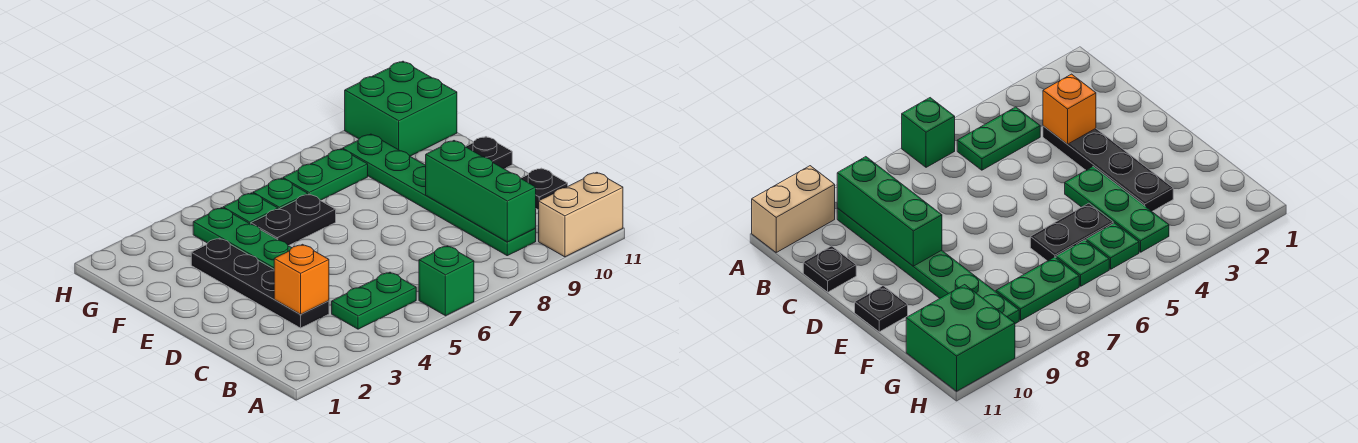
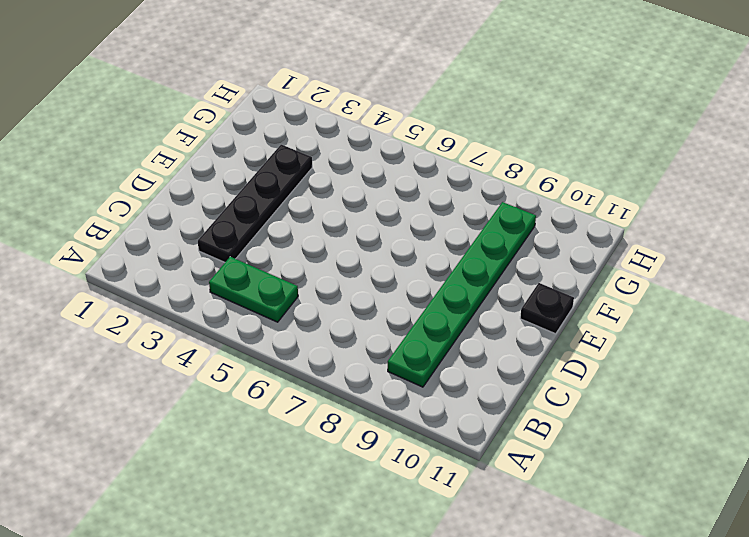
none -> green 1x1 brick [419,246,474,316]
none -> tan 1x2 brick [539,172,623,257]
none -> black 1x1 plate [521,168,568,210]

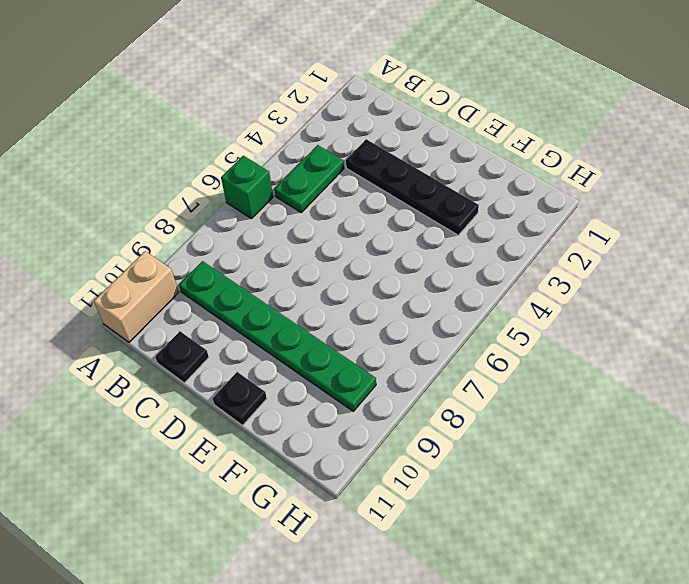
none -> green 1x3 plate [193,208,291,269]
none -> black 1x2 plate [251,194,336,246]
none -> green 1x1 plate [223,193,278,224]

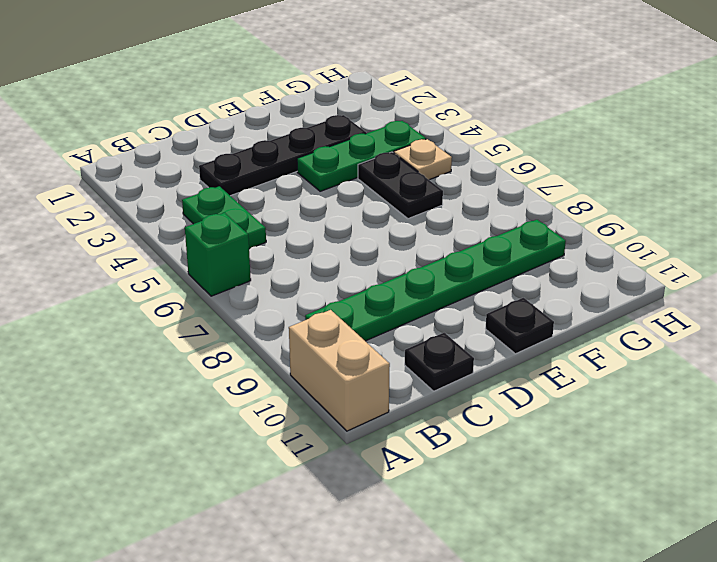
tan 1x1 plate [394,139,452,180] -> green 1x1 plate [223,193,278,224]
none -> green 1x1 plate [253,178,308,209]
none -> green 1x2 plate [283,149,368,200]
none -> green 2x2 brick [345,61,457,156]

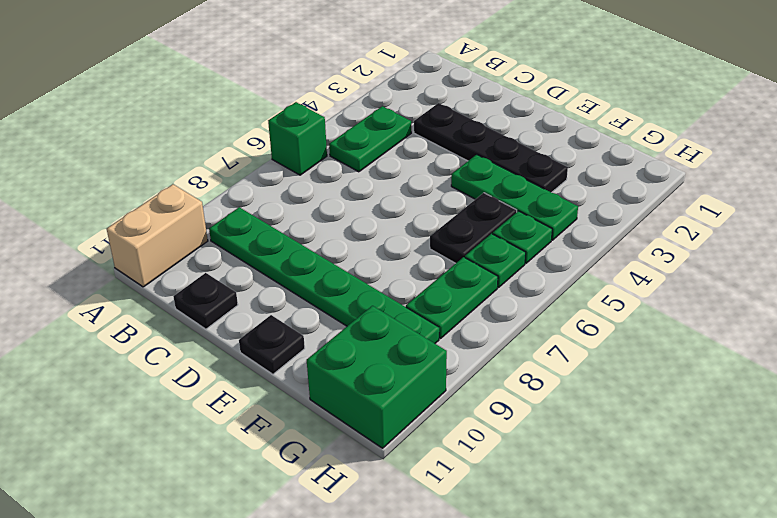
none -> green 1x3 brick [426,141,536,242]
none -> orange 1x1 brick [274,244,329,314]

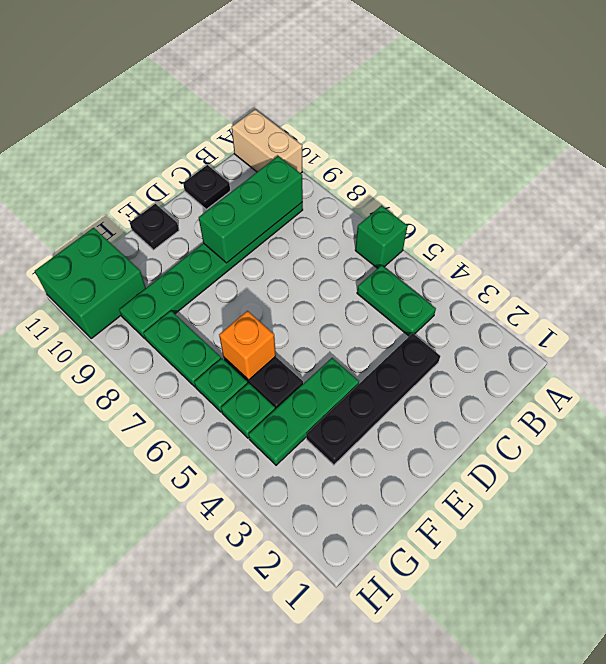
orange 1x1 brick [219,311,276,380] -> orange 1x1 brick moved to [274,244,329,314]

